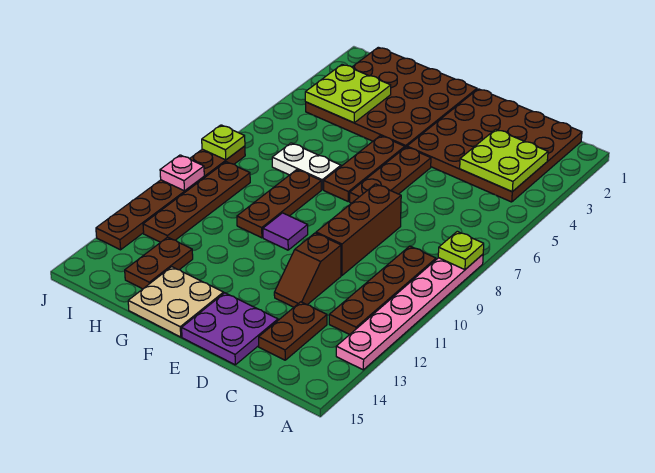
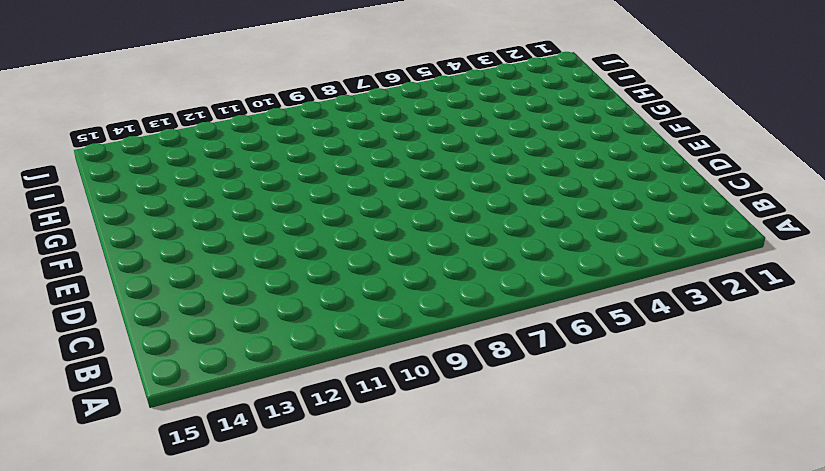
none -> pink 1x6 plate [336,254,483,370]
none -> brown 4x4 plate [407,89,582,202]
none -> brown 1x4 plate [329,246,436,335]

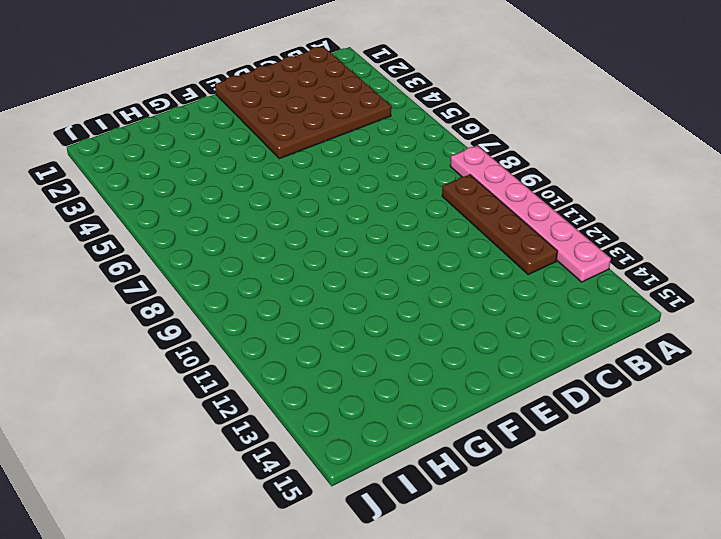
none -> brown 1x2 plate [259,302,327,360]
none -> brown 1x3 brick [316,184,401,276]
none -> brown 1x2 slope [274,233,341,307]

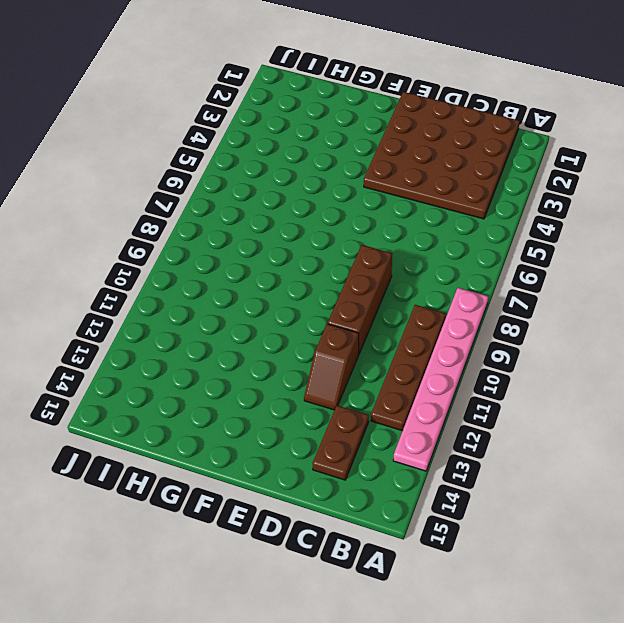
none -> purple 2x2 plate [182,293,278,365]
none -> brown 1x3 plate [350,147,431,203]
none -> brown 4x4 plate [306,47,477,147]

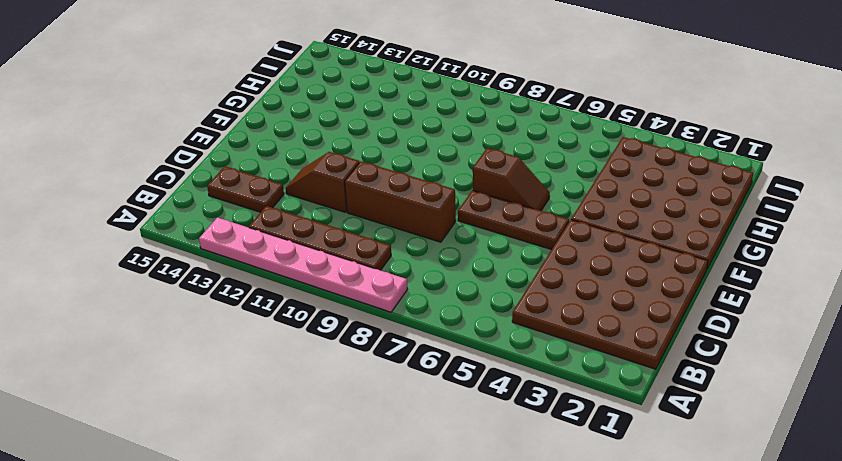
brown 1x2 slope [473,148,550,211] -> brown 1x3 plate [324,136,405,201]
none -> purple 2x2 plate [182,293,278,365]
none -> purple 1x1 tile [263,213,308,250]
none -> tan 2x2 plate [128,267,224,337]

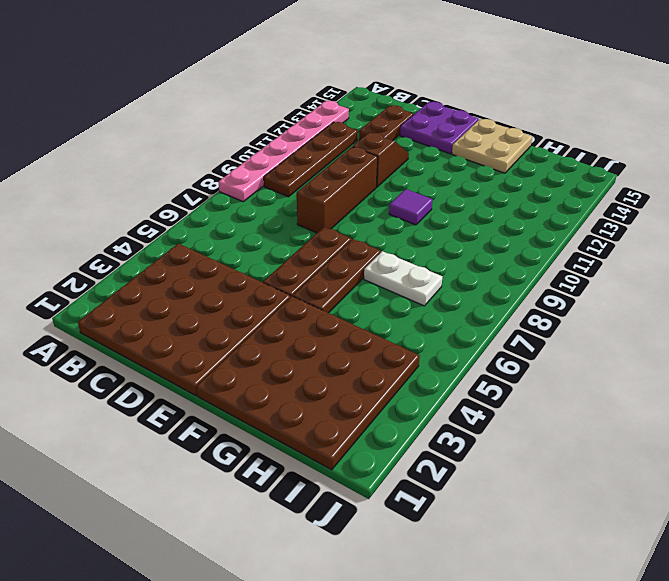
none -> brown 1x3 plate [237,170,321,238]
none -> brown 1x2 plate [125,237,193,289]
none -> brown 1x4 plate [143,162,250,242]

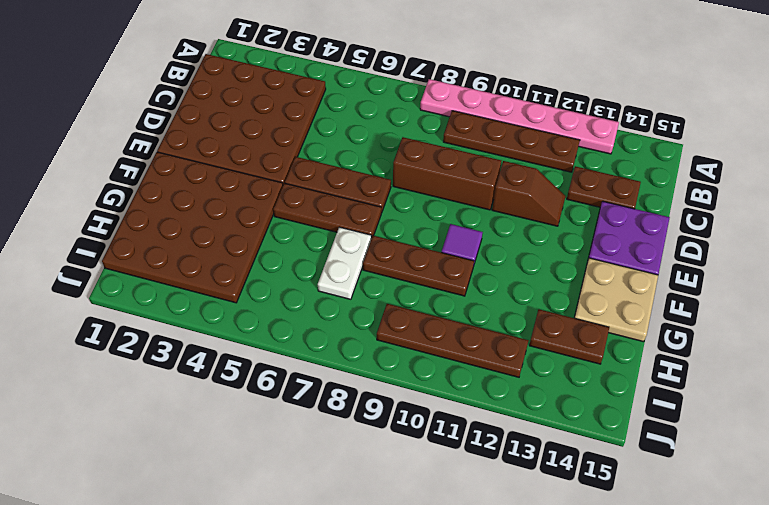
none -> brown 1x6 plate [96,146,245,250]
none -> lime 1x1 plate [438,231,484,270]
none -> lime 2x2 plate [460,129,548,192]

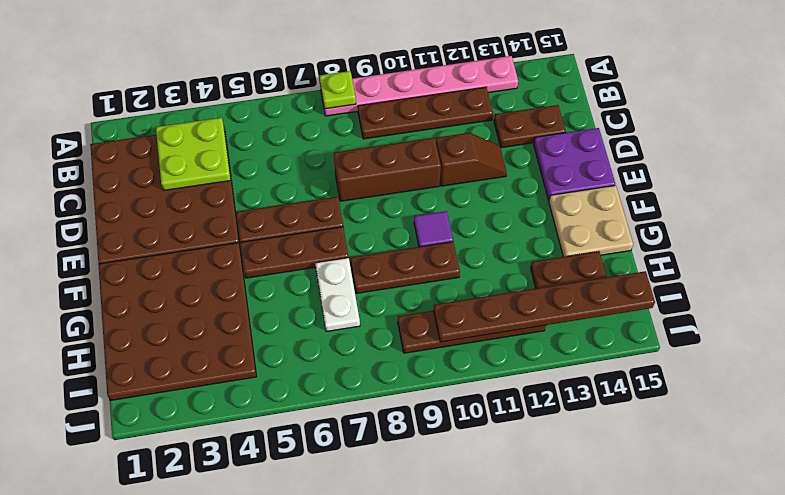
brown 1x6 plate [434,271,655,342] -> brown 1x6 plate moved to [96,146,245,250]
none -> lime 2x2 plate [305,64,391,123]
none -> lime 1x1 plate [202,125,245,160]
none -> pink 1x1 plate [160,155,204,191]

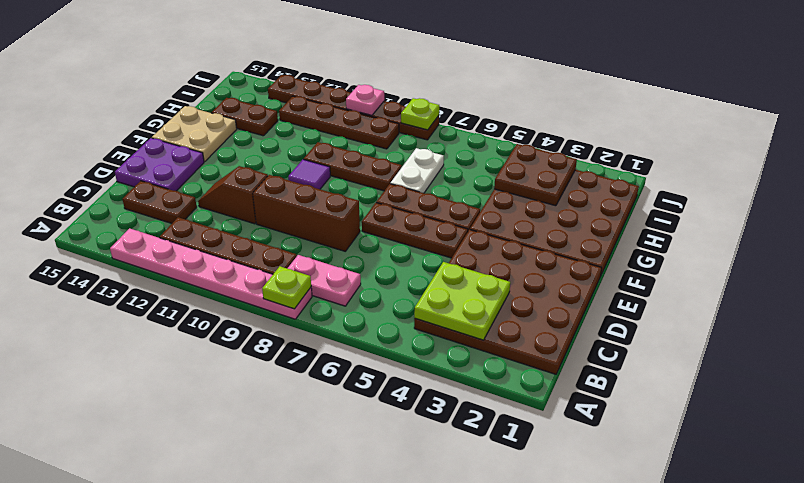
pink 1x2 plate [287,255,361,306] -> none
brown 2x2 plate [494,144,577,206] -> lime 2x2 plate [305,64,391,123]

